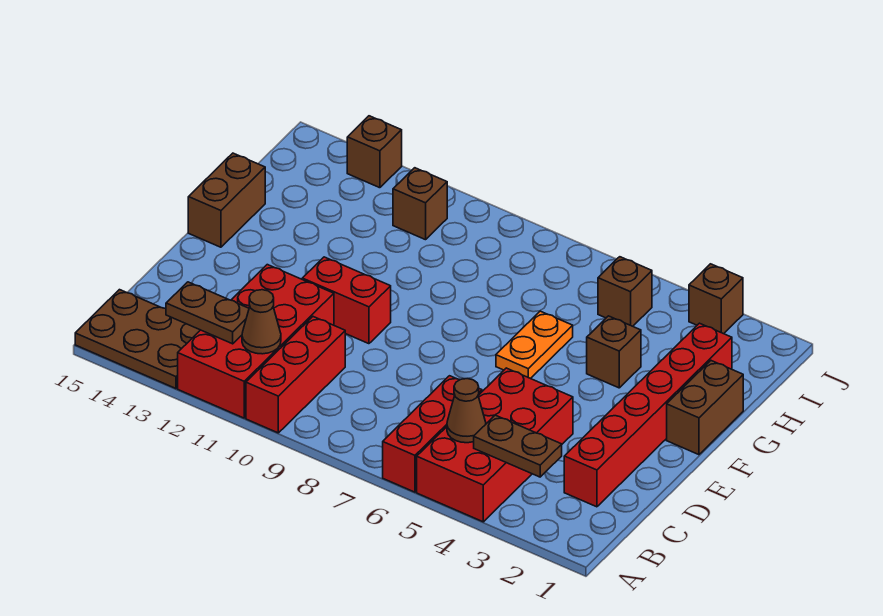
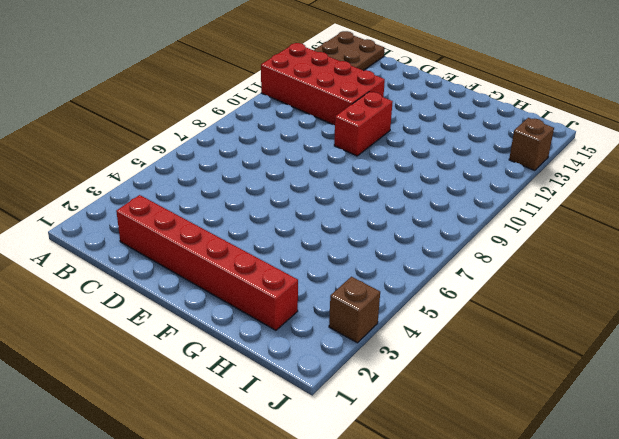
none -> red 2x4 brick [417,368,573,522]
none -> red 1x3 brick [383,376,482,492]
none -> red 1x3 brick [246,317,345,433]

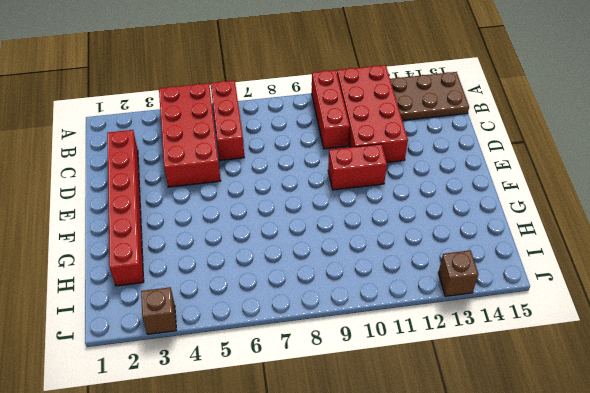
none -> brown 1x2 brick [667,361,743,455]
none -> orange 1x2 plate [496,311,573,379]
none -> brown 1x2 brick [188,153,265,247]

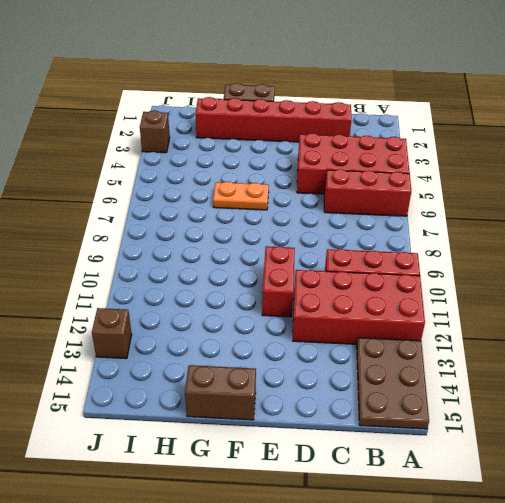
none -> brown 1x1 brick [587,316,641,388]
none -> brown 1x1 brick [598,257,652,326]
none -> brown 1x1 brick [393,168,447,240]

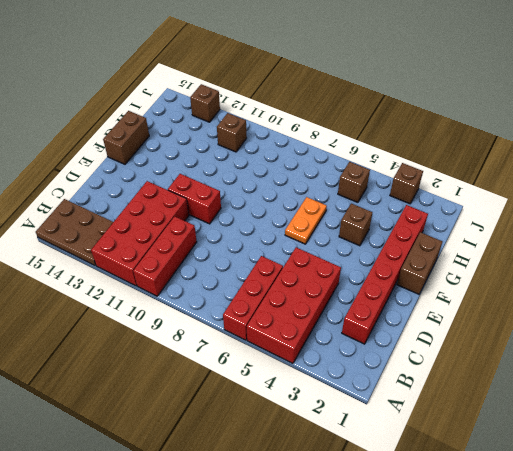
none -> brown 1x2 plate [474,415,562,477]
none -> brown 1x1 cone [447,379,486,443]
none -> brown 1x1 cone [242,290,281,354]

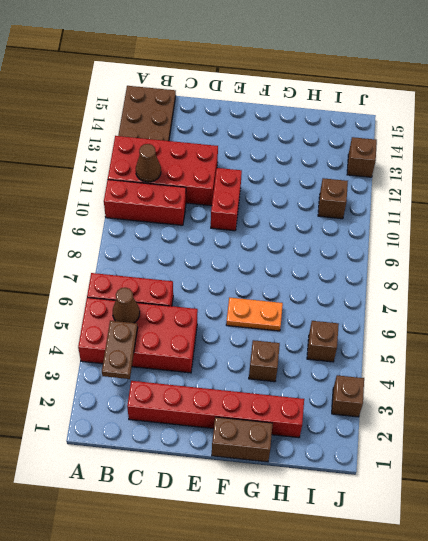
none -> brown 1x2 brick [188,153,265,247]
none -> brown 1x2 plate [166,282,249,344]

